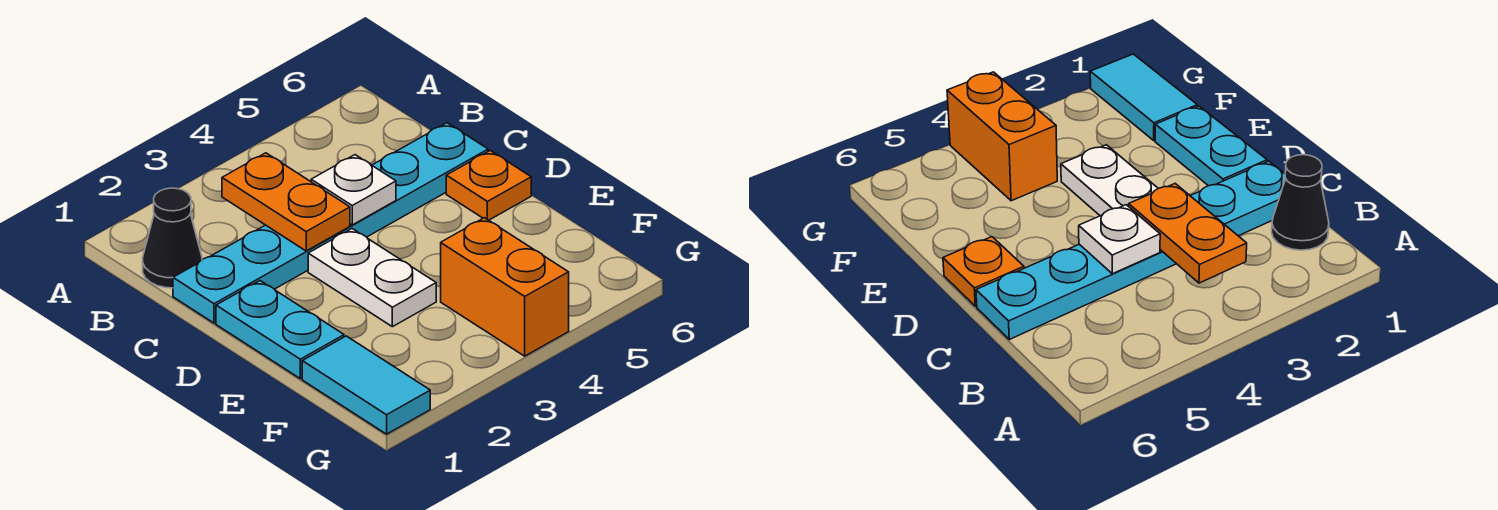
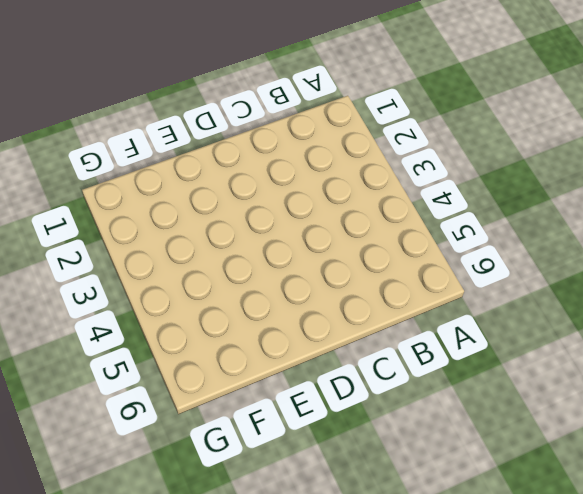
none -> black 1x1 cone [143,188,202,288]
none -> cyan 1x6 plate [173,123,488,323]

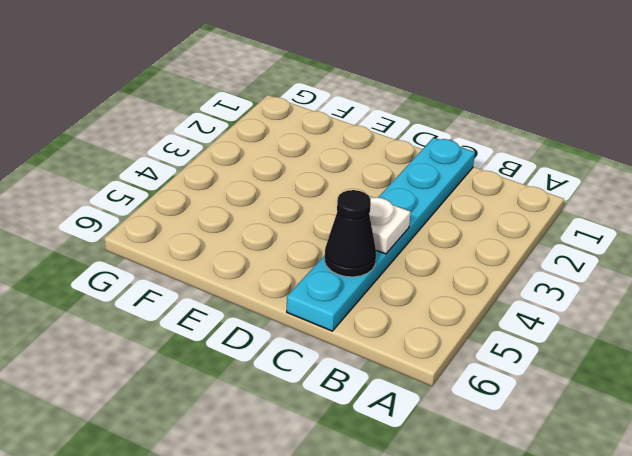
black 1x1 cone [324,190,376,277] -> black 1x1 cone moved to [143,188,202,288]
none -> cyan 1x2 plate [216,281,344,379]
none -> white 1x2 plate [308,229,436,327]

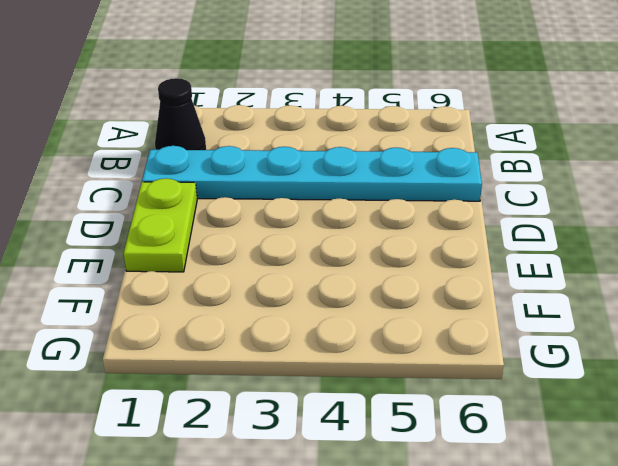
lime 1x2 plate [124,178,197,272] -> cyan 1x2 plate [216,281,344,379]
none -> white 1x2 plate [308,229,436,327]
none -> orange 1x1 plate [446,151,531,220]

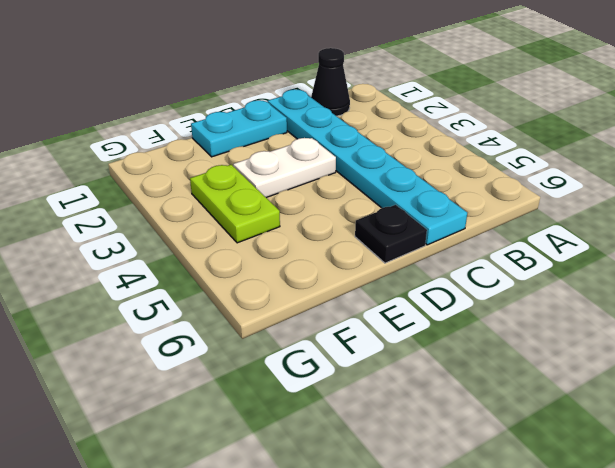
black 1x1 plate [355,205,427,263] -> orange 1x1 plate [446,151,531,220]
lime 1x2 plate [190,165,280,243] -> orange 1x2 brick [441,218,569,356]
none -> cyan 1x2 tile [302,336,430,434]
none -> orange 1x2 plate [222,153,350,251]

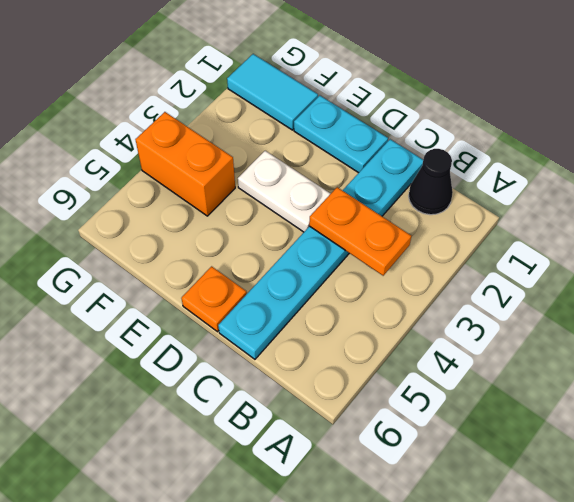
none -> white 1x1 plate [311,155,396,225]

